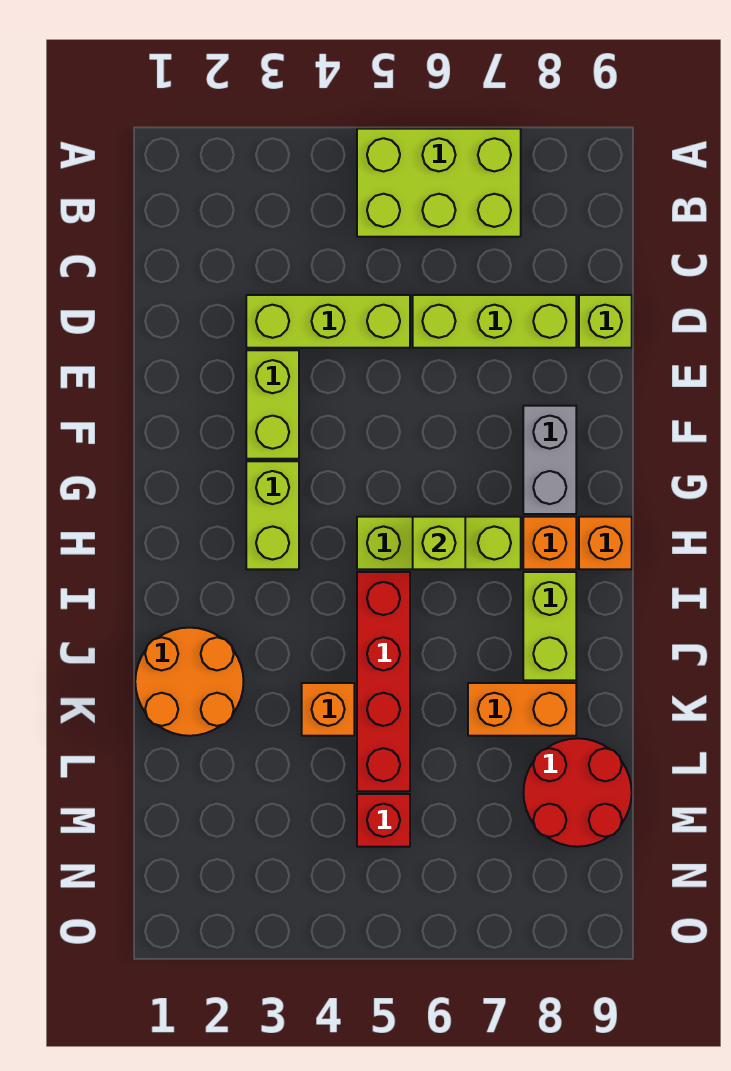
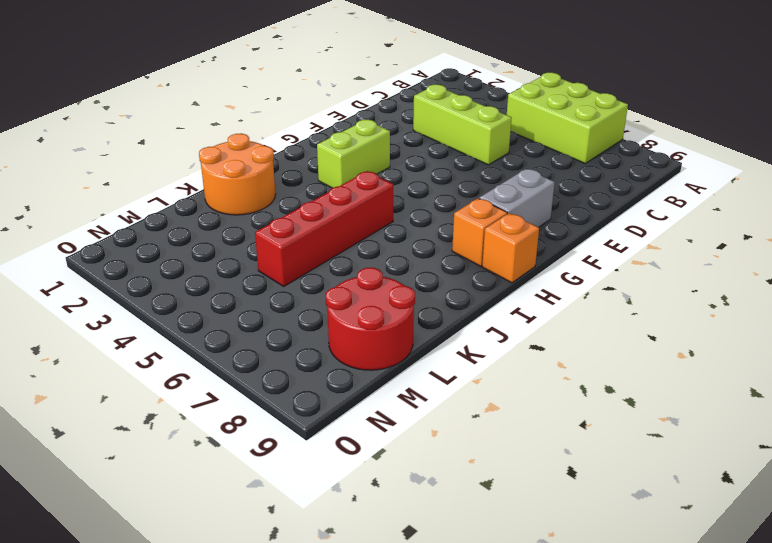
none -> lime 1x3 brick [413,295,576,348]
none -> lime 1x1 brick [579,295,632,348]
none -> lime 1x2 brick [246,350,299,459]

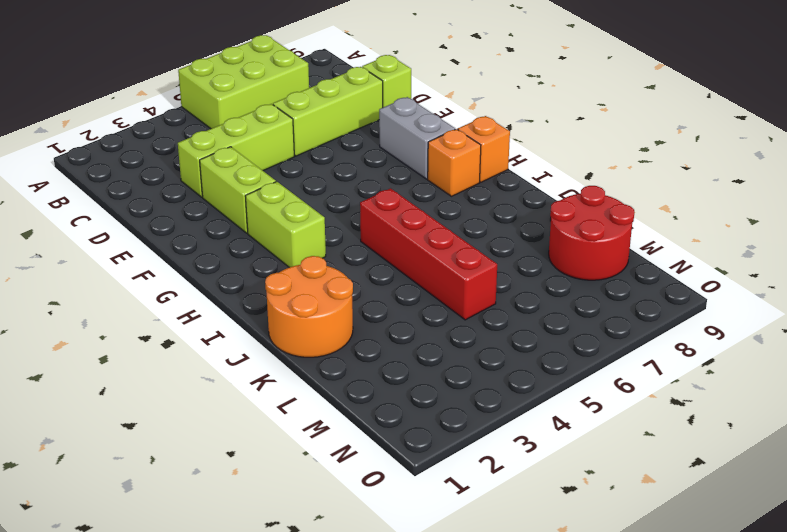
none -> lime 1x3 brick [357,517,521,569]
none -> lime 1x2 brick [523,572,576,680]
none -> orange 1x1 brick [302,683,354,736]

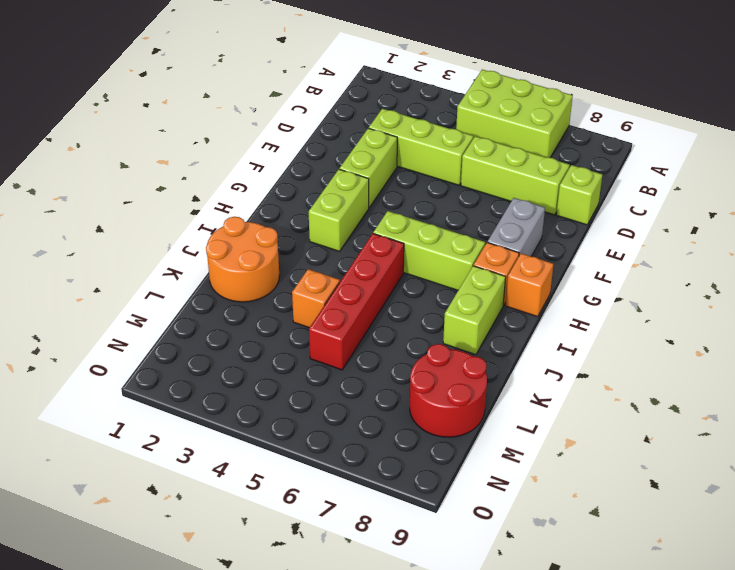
none -> orange 1x2 brick [468,683,576,736]
none -> red 1x1 brick [357,794,410,847]
none -> lime 1x1 brick [413,517,465,569]

